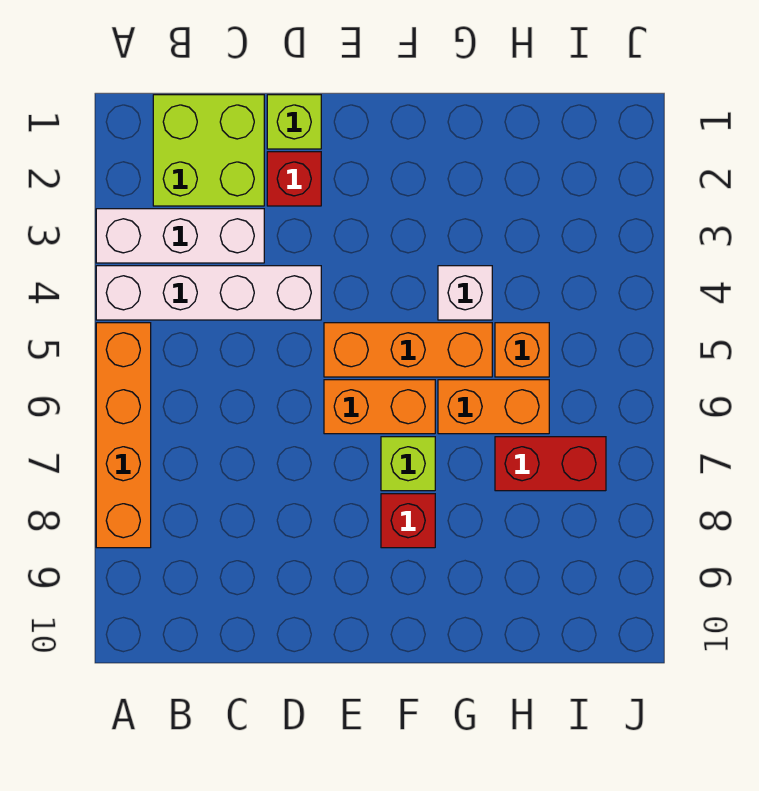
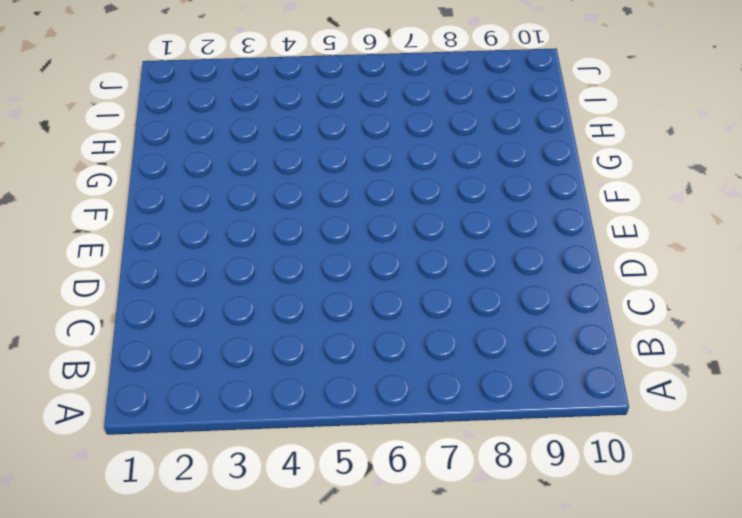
none -> white 1x3 brick [96,209,264,263]
none -> white 1x4 brick [96,266,321,320]
none -> orange 1x4 brick [96,323,151,548]

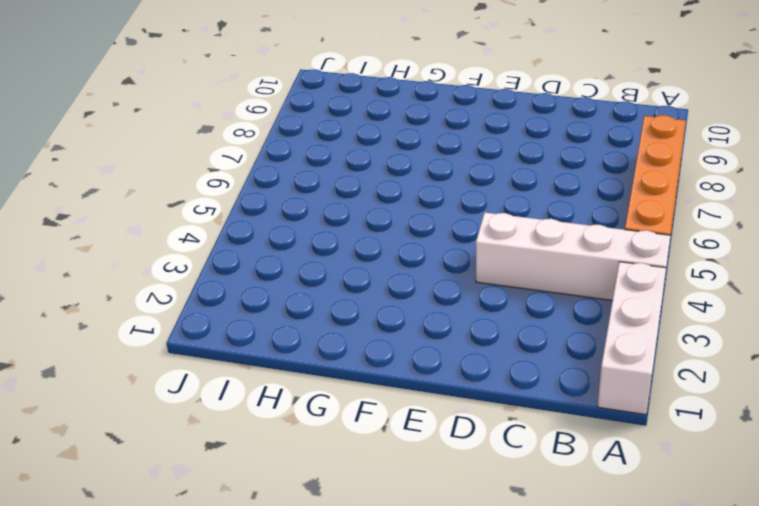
white 1x3 brick [598,262,666,415] -> white 1x3 brick turned to [96,209,264,263]
none -> lime 2x2 brick [153,95,264,206]
none -> lime 1x1 brick [267,95,321,149]
none -> red 1x1 brick [267,152,321,206]

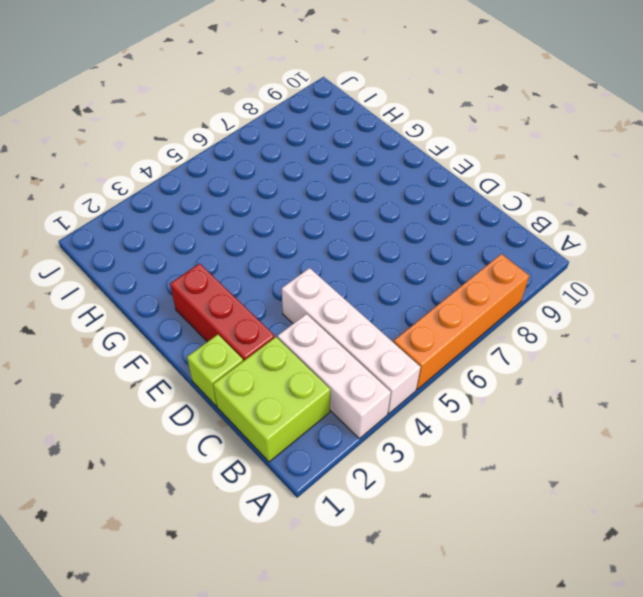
red 1x3 brick [170,264,275,361] -> red 1x1 brick [267,152,321,206]
none -> orange 1x3 brick [324,323,492,377]
none -> orange 1x2 brick [324,380,435,434]
none -> lime 1x1 brick [381,437,435,491]

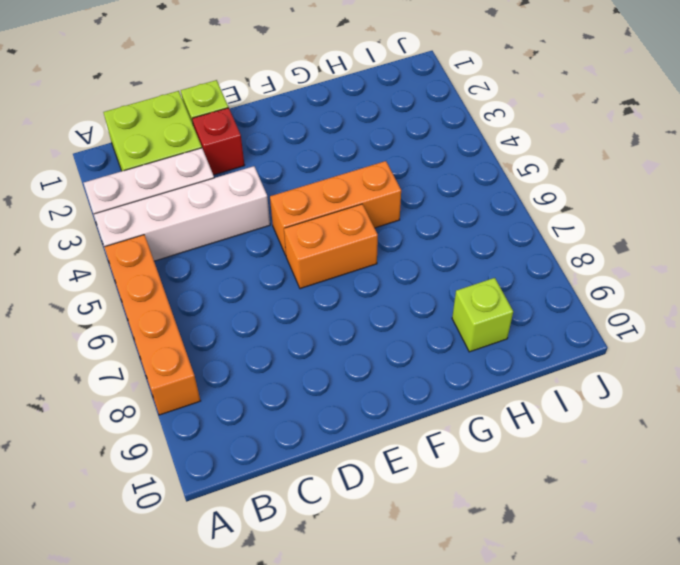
lime 1x1 brick [452,278,513,352] -> lime 1x1 brick moved to [381,437,435,491]
none -> red 1x1 brick [381,494,435,548]
none -> white 1x1 brick [438,266,492,320]
none -> orange 1x2 brick [438,380,549,434]

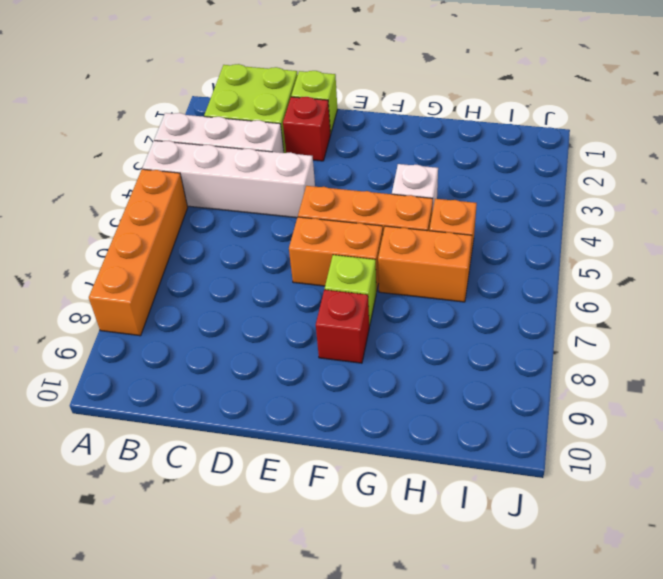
none -> red 1x2 brick [495,437,606,491]

